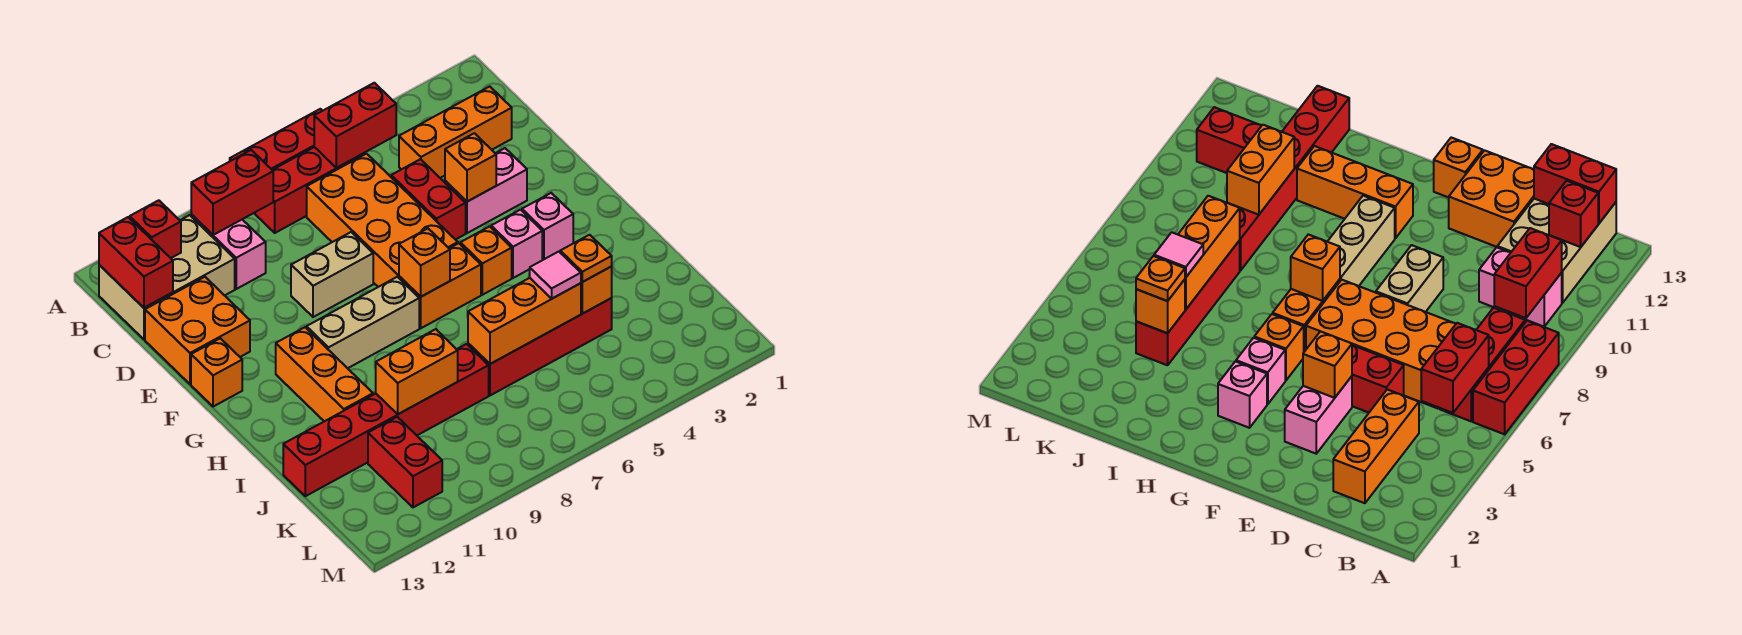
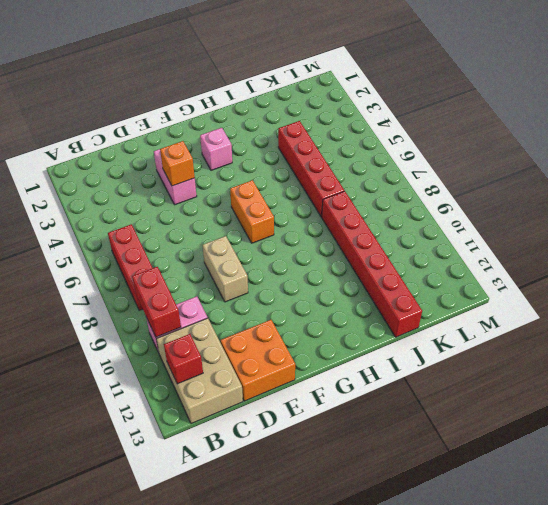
none -> red 1x3 brick [230,109,322,170]
none -> orange 1x3 brick [399,87,512,178]
none -> orange 2x4 brick [307,154,458,287]
none -> red 1x2 brick [391,159,466,240]

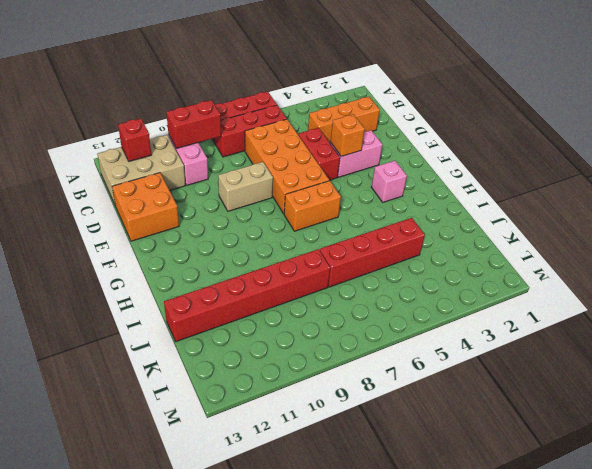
none -> orange 1x1 brick [191,338,242,407]
none -> pink 1x1 brick [491,210,542,278]
none -> orange 1x1 brick [460,226,512,295]
none -> tan 1x3 brick [307,277,419,368]

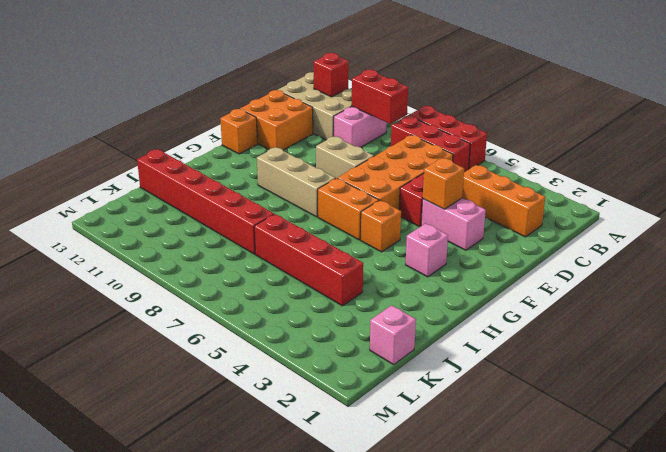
pink 1x1 brick [370,305,416,365] -> pink 1x1 brick moved to [491,210,542,278]
none -> orange 1x3 brick [276,327,373,421]
none -> red 1x2 brick [368,417,442,507]
none -> red 1x2 brick [314,83,396,168]
none -> red 1x2 brick [99,217,173,308]

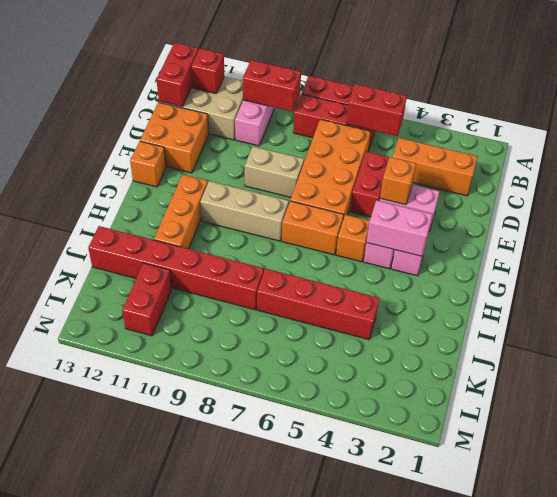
pink 1x2 brick [366,201,432,256] -> none
none -> orange 1x1 brick [399,229,450,297]
none -> orange 1x1 brick [581,267,612,314]
none -> orange 1x3 brick [468,278,581,364]
none -> orange 1x2 brick [376,329,458,414]

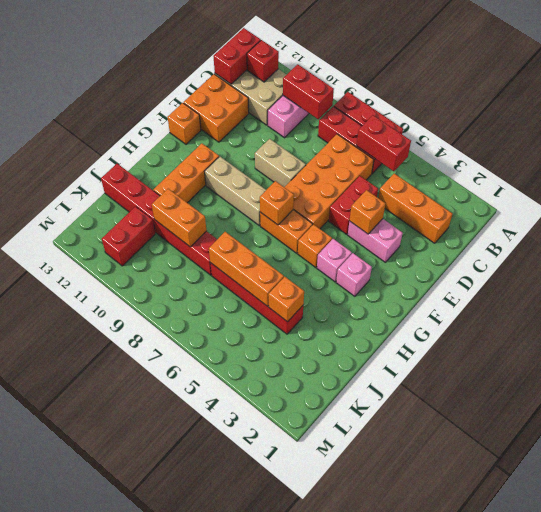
none -> orange 1x1 plate [560,235,612,282]
none -> pink 1x1 tile [530,252,581,299]

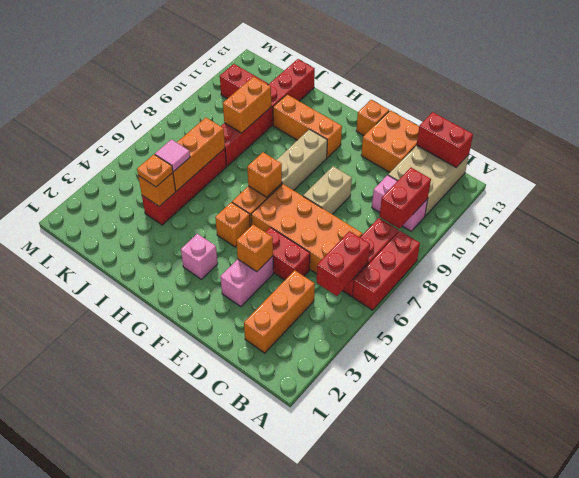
none -> pink 1x1 brick [491,210,542,278]
none -> red 1x1 brick [130,200,181,258]

